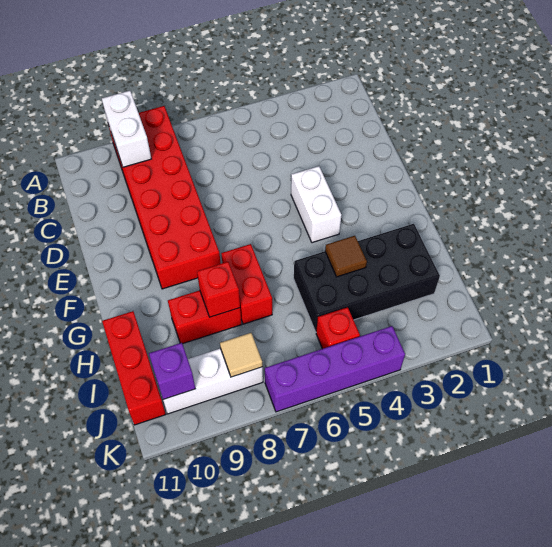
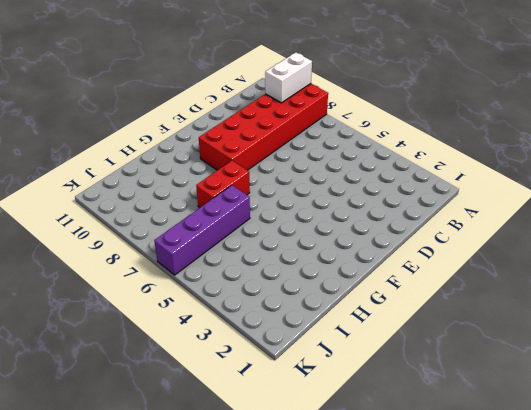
purple 1x4 brick [154,185,250,275] -> purple 1x4 brick turned to [265,326,405,412]
none -> white 1x2 brick [291,166,341,243]
none -> black 2x4 brick [294,224,440,332]
none -> red 1x2 brick [168,290,242,344]

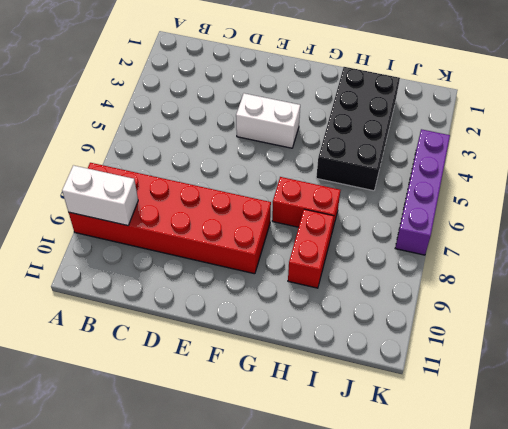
none -> red 1x3 brick [102,311,166,425]
none -> red 1x1 brick [316,307,360,349]
none -> white 1x3 brick [163,349,263,414]

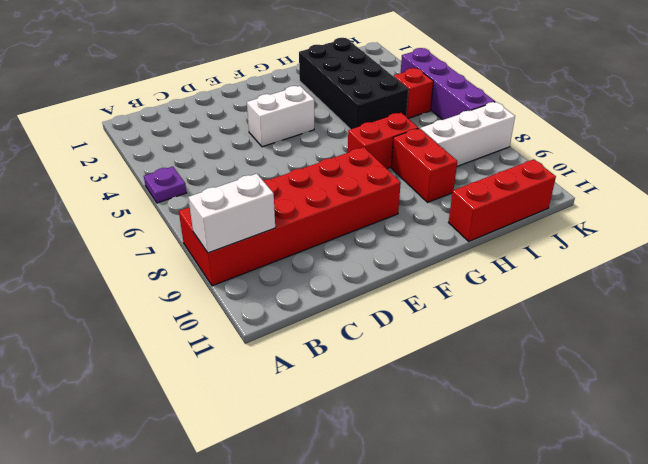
purple 1x1 plate [144,167,186,203] -> none
white 1x3 brick [420,102,515,166] -> white 1x3 brick turned to [163,349,263,414]
none -> brown 1x1 tile [325,236,367,277]
none -> red 1x1 brick [197,262,240,317]
none -> tan 1x1 tile [220,333,262,377]

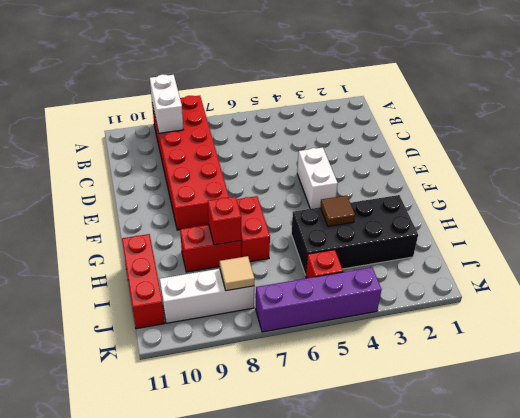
none -> purple 1x1 brick [149,343,195,400]

